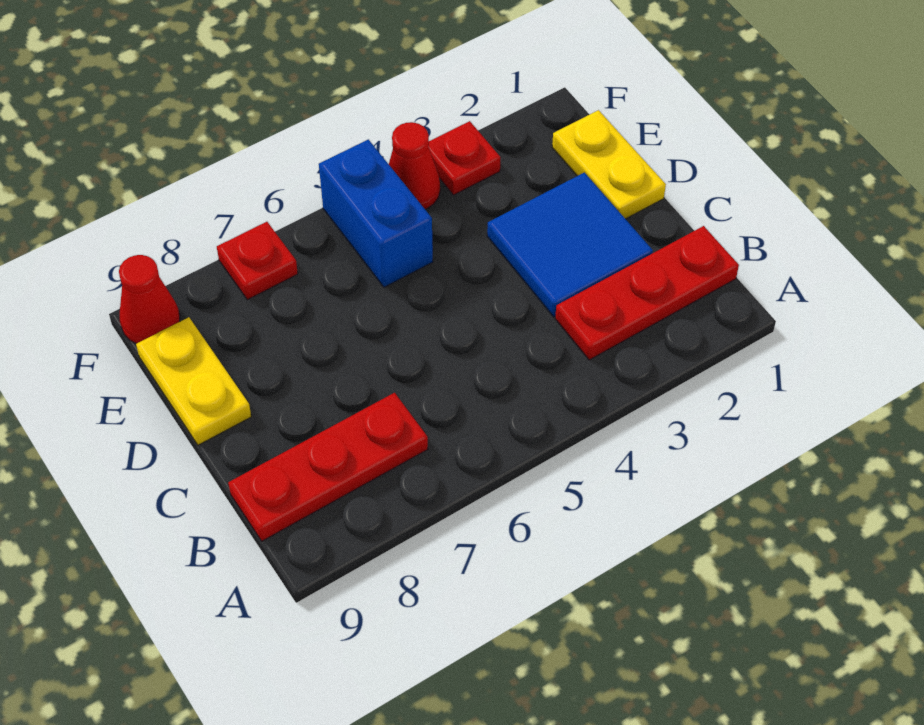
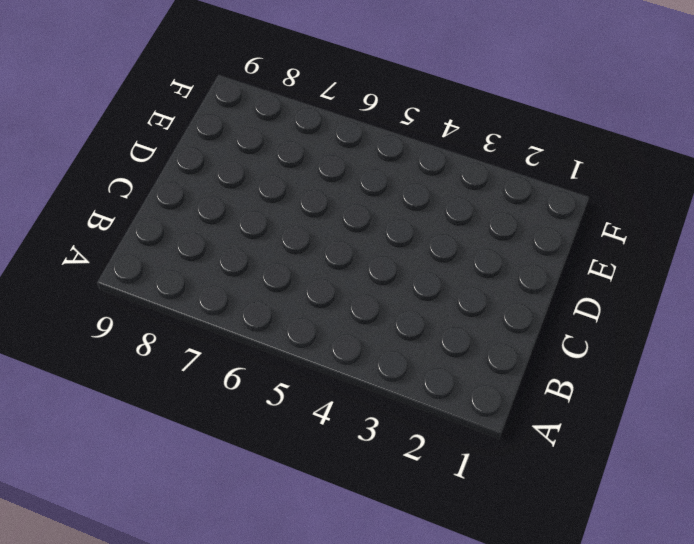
none -> red 1x3 plate [555,226,739,360]
none -> red 1x3 plate [228,393,428,541]

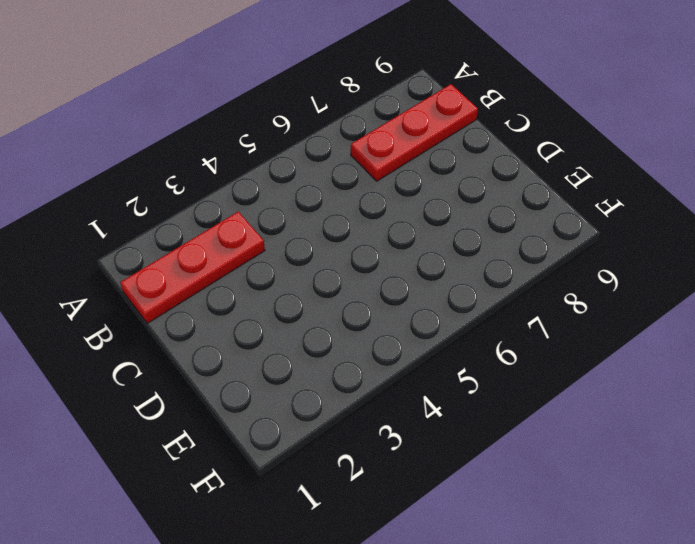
none -> blue 2x2 tile [487,173,653,317]
none -> yellow 1x2 plate [552,110,666,219]

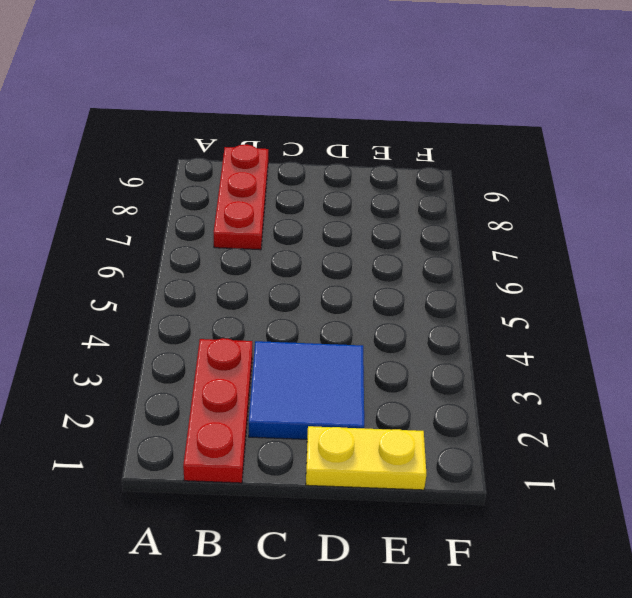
none -> yellow 1x2 plate [136,317,251,445]
none -> blue 1x2 brick [319,140,433,287]

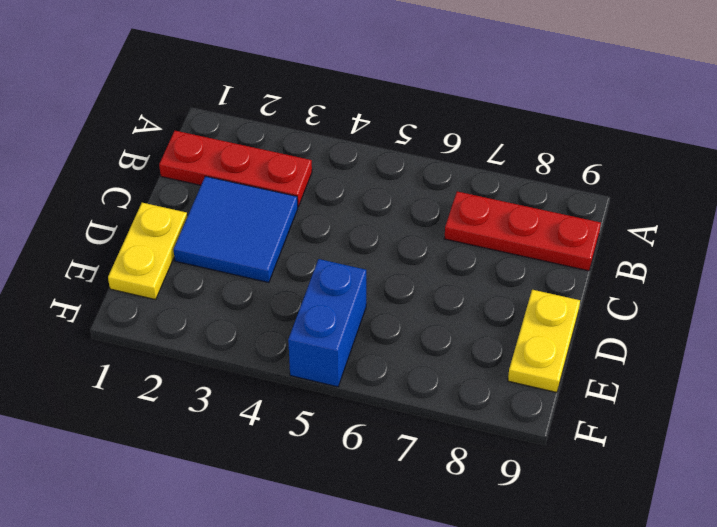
none -> red 1x1 plate [428,121,500,195]
none -> red 1x1 cone [389,122,440,209]

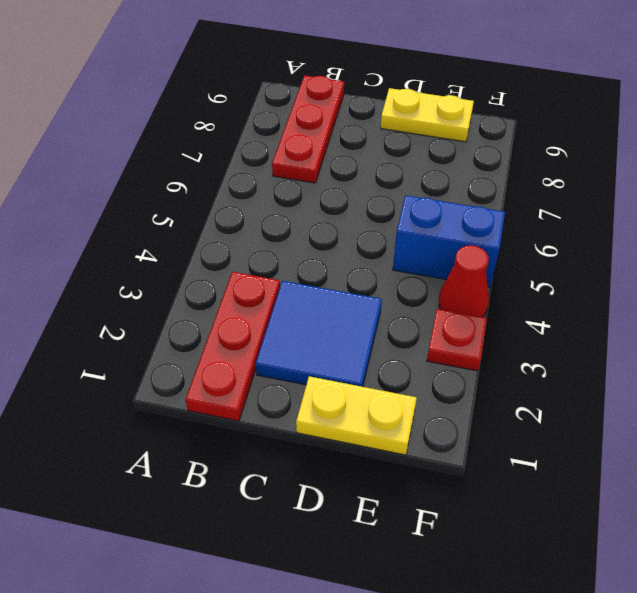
none -> red 1x1 plate [217,222,298,300]
none -> red 1x1 cone [119,255,180,344]

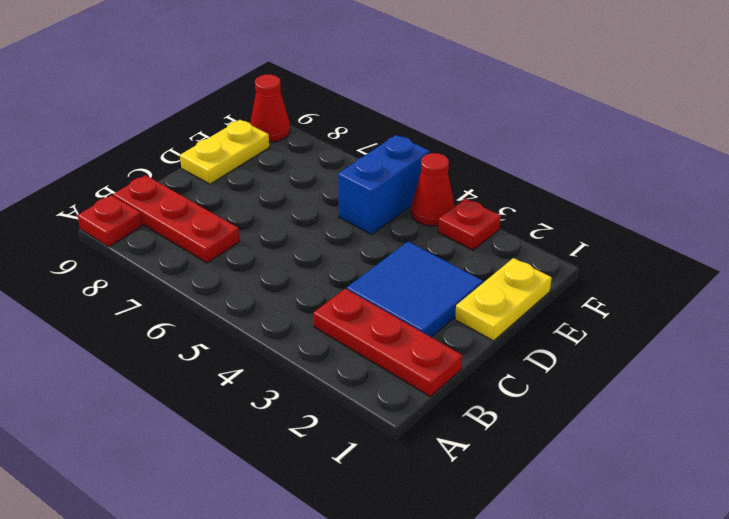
red 1x1 plate [78,195,142,247] -> red 1x1 plate moved to [217,222,298,300]

